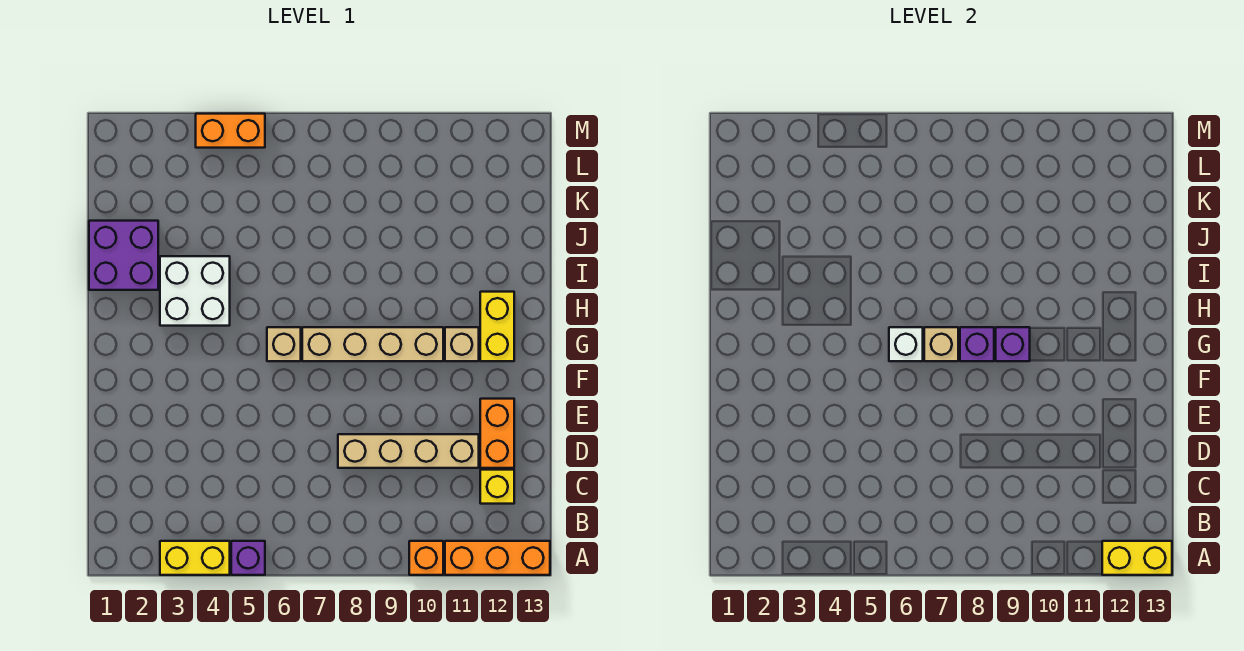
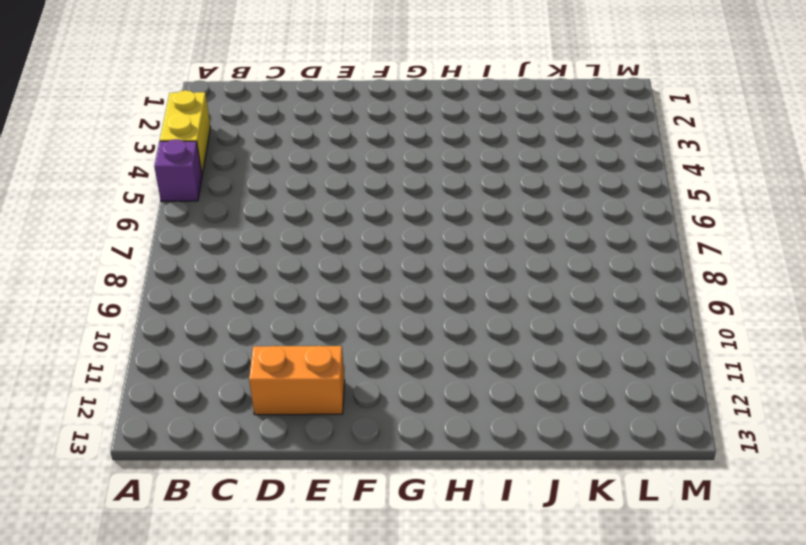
none -> orange 1x1 brick [409,541,443,575]
none -> orange 1x3 brick [445,541,550,575]
none -> yellow 1x1 brick [480,470,514,504]

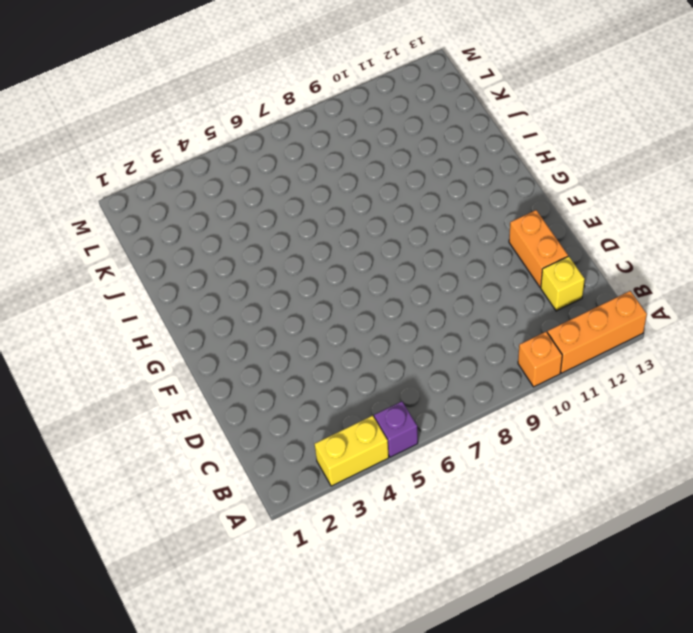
none -> tan 1x4 brick [338,434,479,468]
none -> tan 1x1 brick [267,327,301,361]
none -> tan 1x4 brick [302,327,443,361]

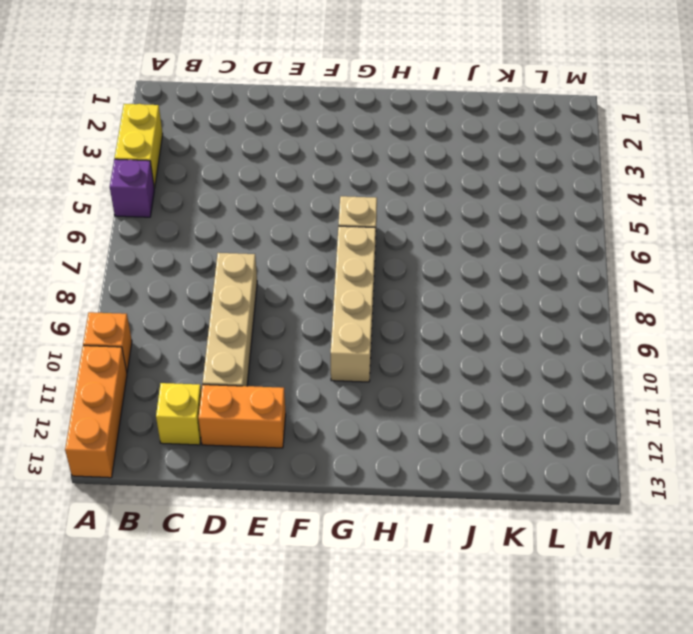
none -> tan 1x1 brick [445,327,479,361]
none -> yellow 1x2 brick [480,292,514,361]
none -> white 2x2 brick [160,256,230,326]

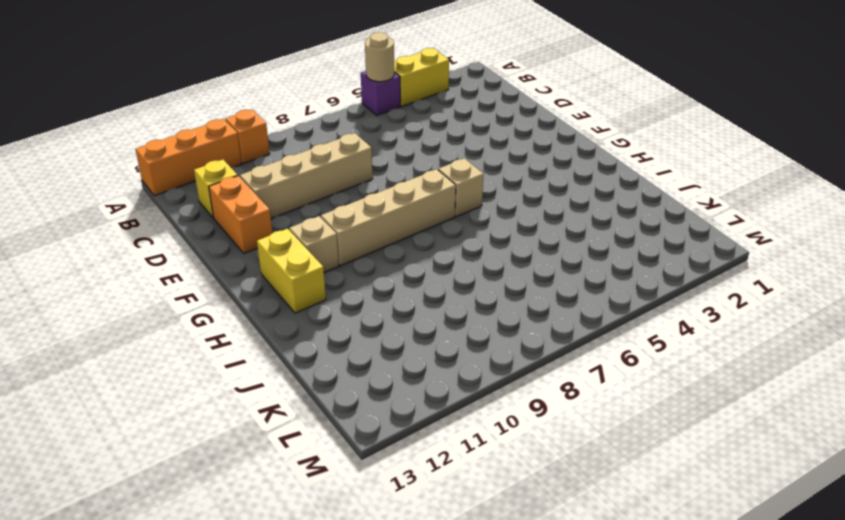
tan 1x1 round brick [365,32,394,82] -> none
none -> white 2x2 brick [160,256,230,326]
none -> purple 2x2 brick [89,221,158,290]
none -> orange 1x2 brick [196,114,265,148]

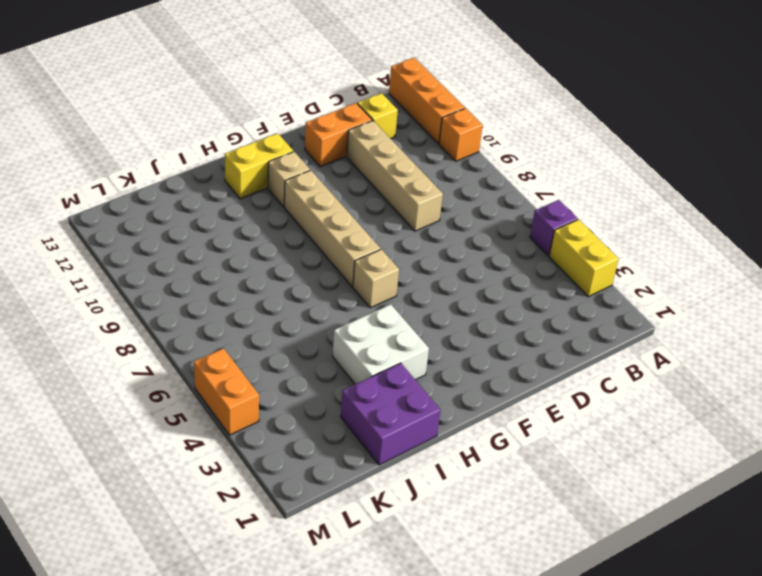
none -> yellow 1x2 brick [1102,541,1172,575]
none -> white 1x1 brick [889,327,923,361]
none -> tan 1x1 brick [924,327,958,361]

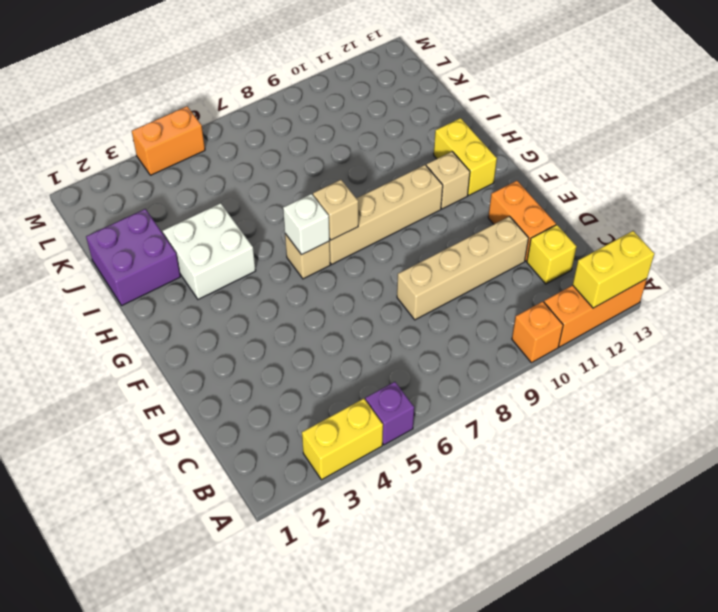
none -> purple 1x1 brick [960,327,994,361]
none -> purple 1x1 brick [996,327,1030,361]

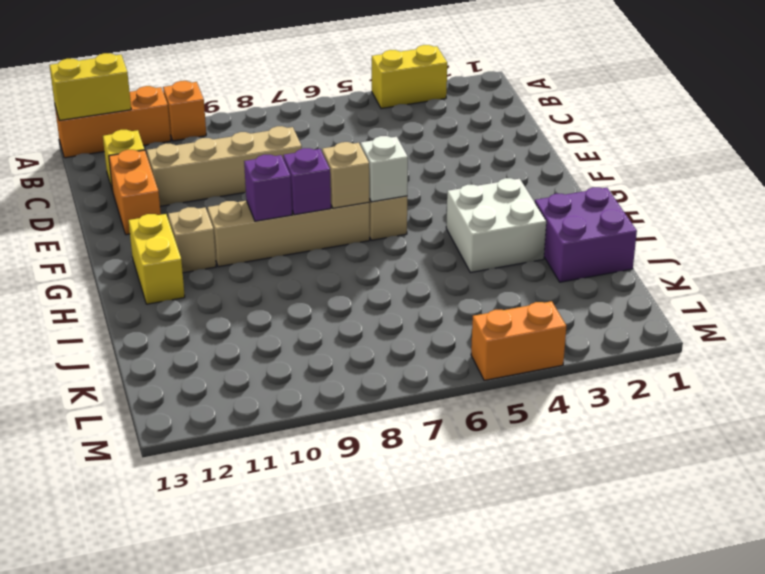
none -> purple 1x1 brick [231,541,265,575]

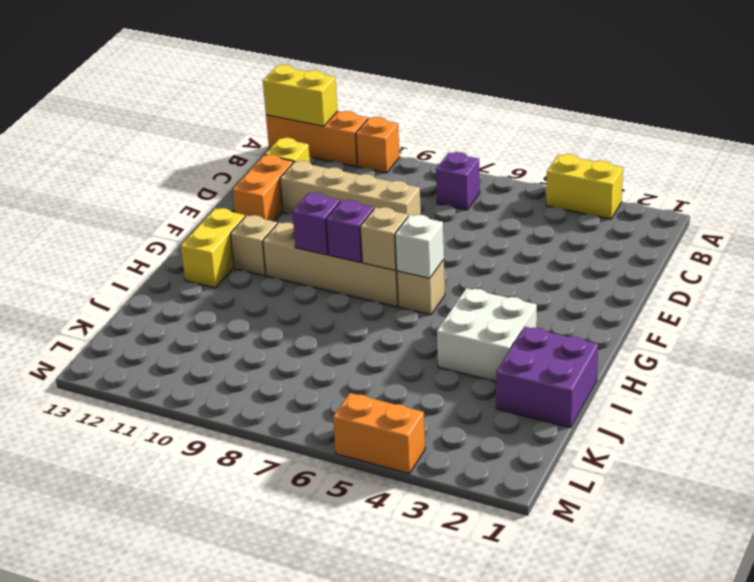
purple 1x1 brick [436,152,480,210] -> purple 1x1 brick moved to [231,541,265,575]

